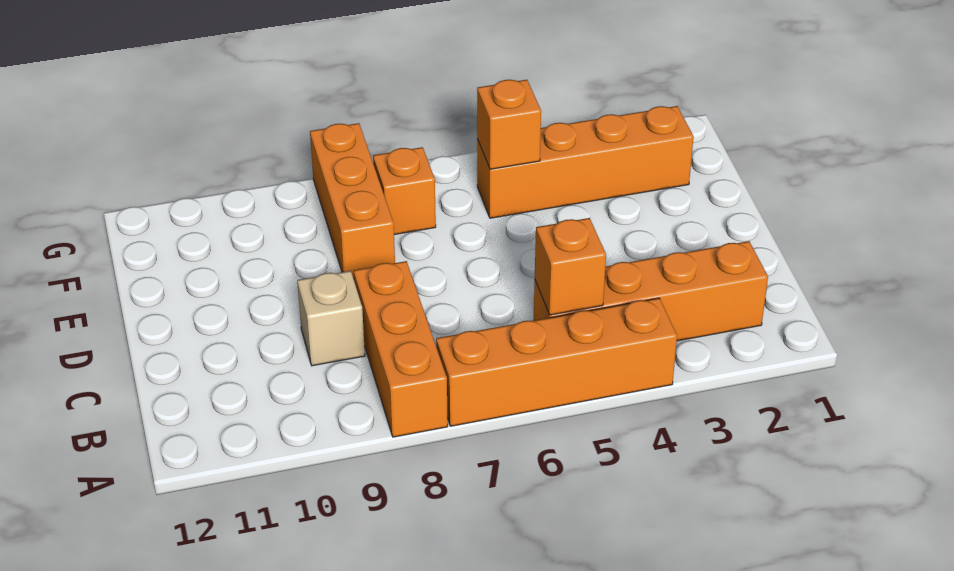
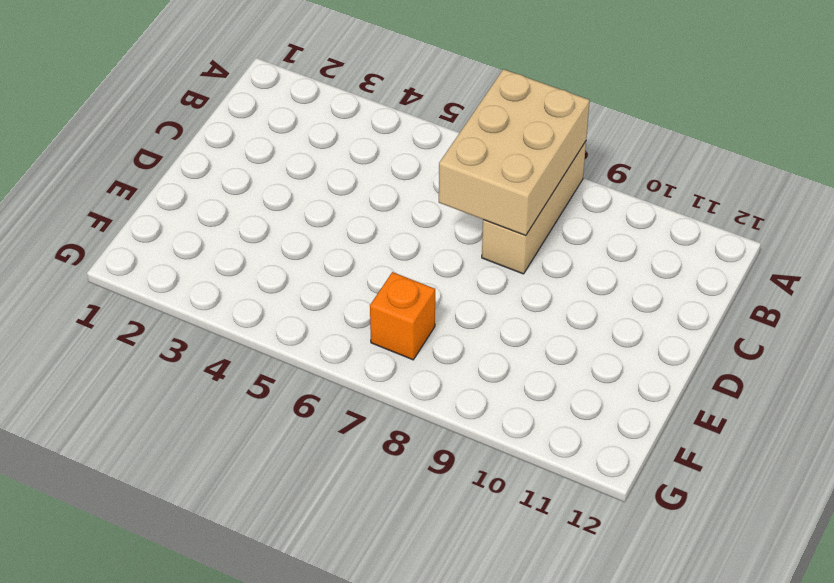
tan 2x3 brick [439,69,590,236] -> none
tan 1x3 brick [482,141,586,274] -> orange 1x3 brick [354,261,448,437]
none -> orange 1x4 brick [436,298,677,426]
none -> orange 1x4 brick [533,241,768,341]

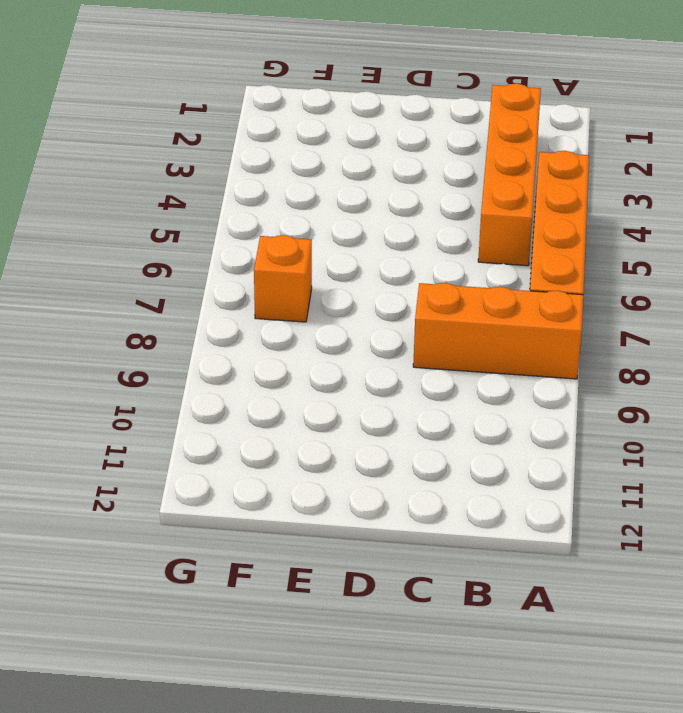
none -> tan 1x1 brick [297,271,365,366]
none -> orange 1x3 brick [310,123,395,279]

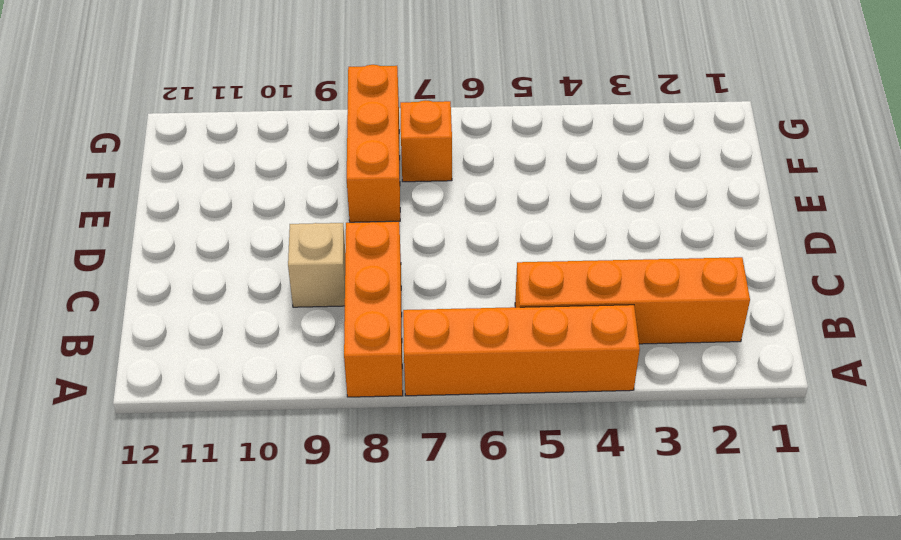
none -> orange 1x4 brick [477,106,694,218]
none -> orange 1x1 brick [535,218,606,315]

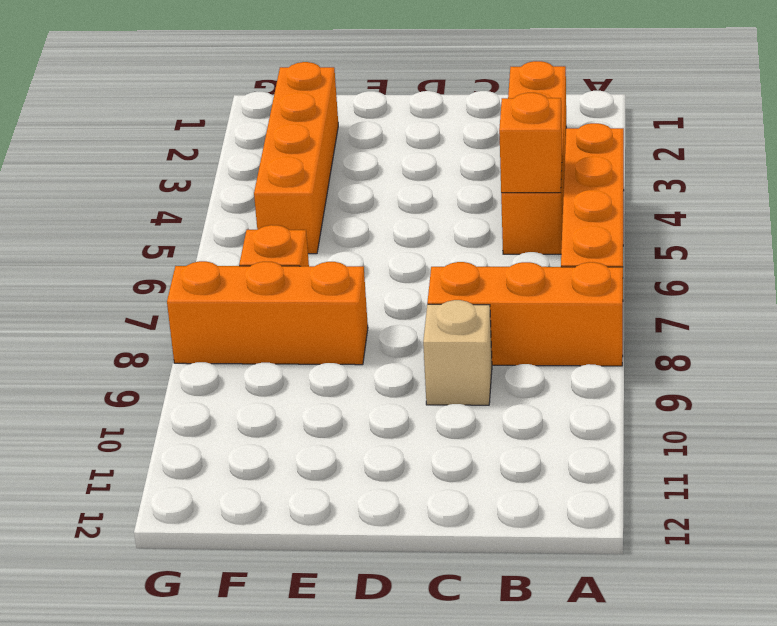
none -> orange 1x1 brick [477,80,541,169]

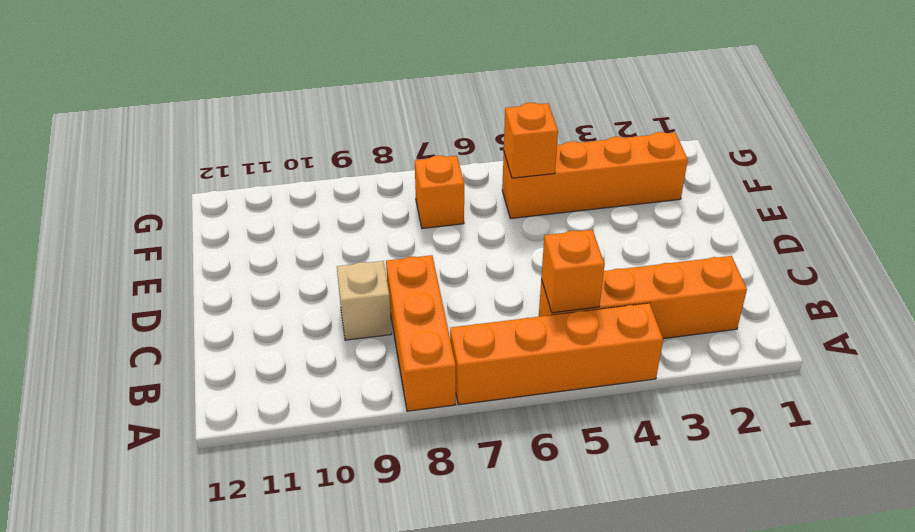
none -> orange 1x3 brick [310,123,395,279]

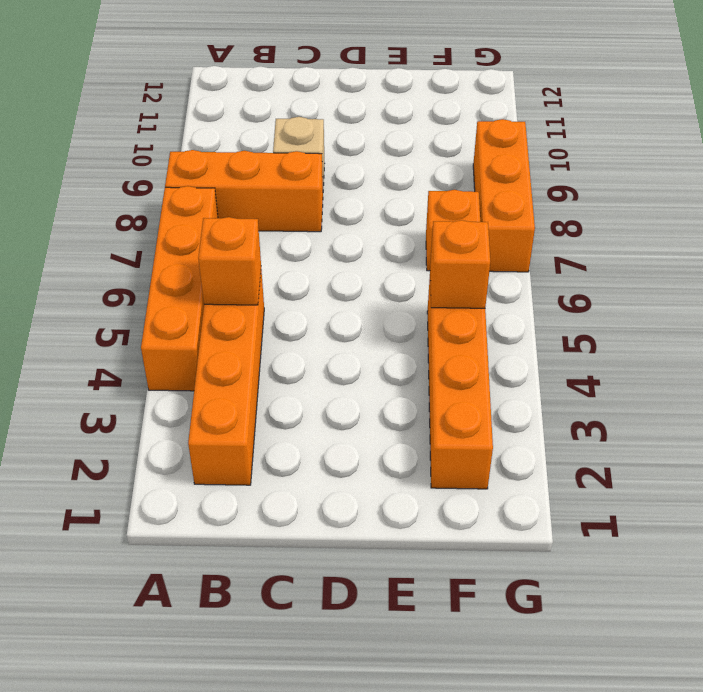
orange 1x3 brick [473,119,535,272] -> orange 1x3 brick turned to [310,123,395,279]

